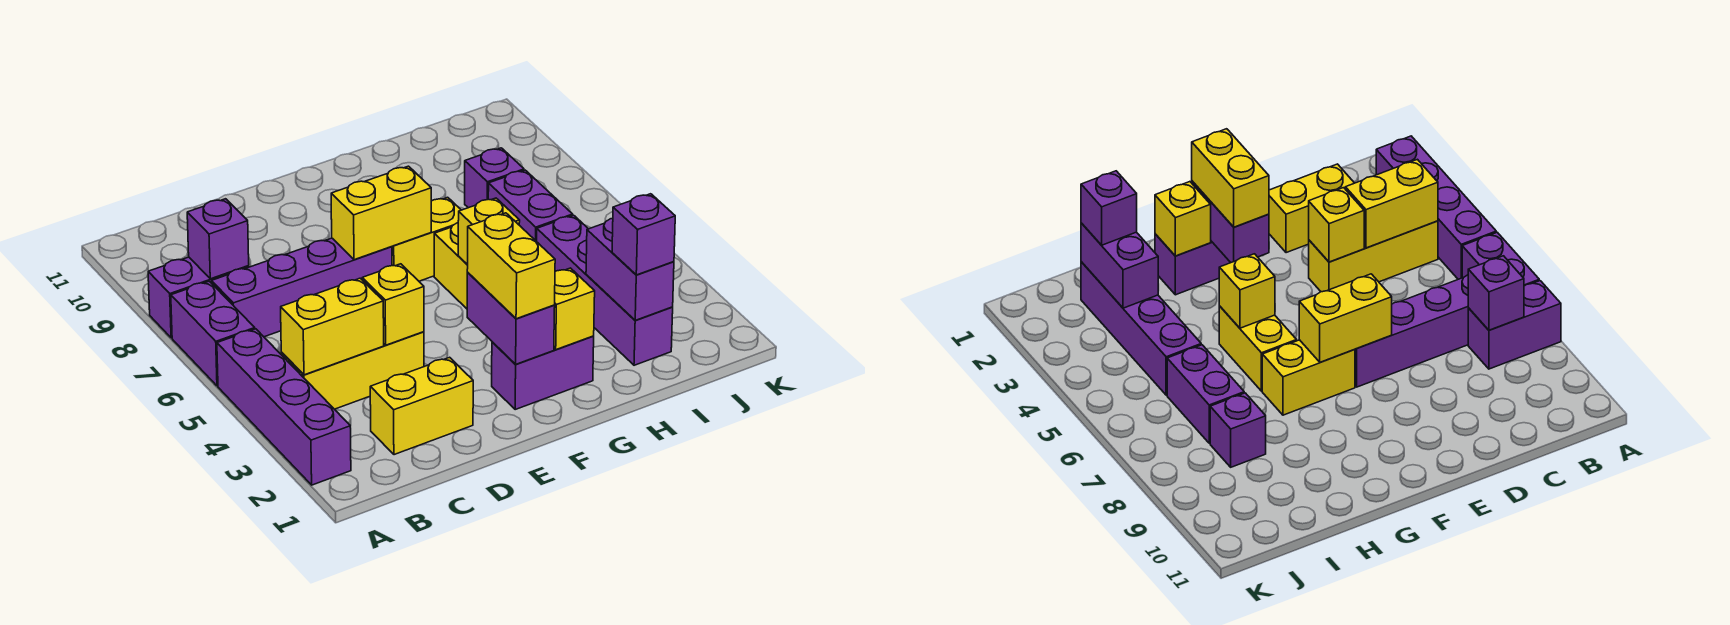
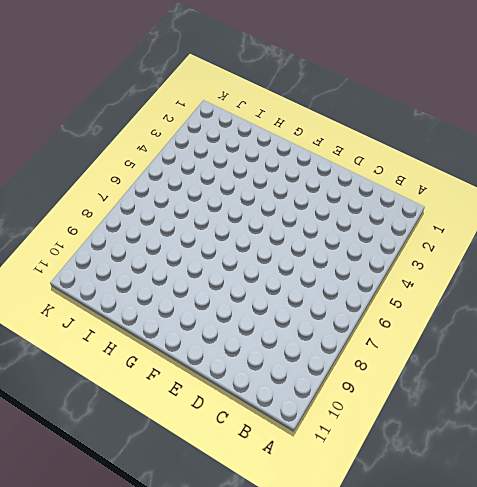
none -> purple 1x4 brick [217,329,351,485]
none -> purple 1x2 brick [171,281,255,386]
none -> purple 1x2 brick [148,257,249,338]

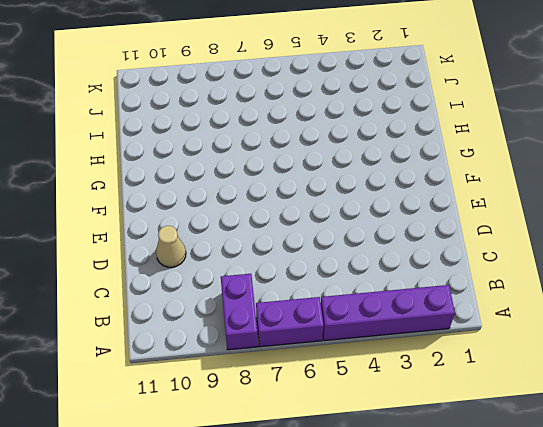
tan 1x1 cone [156,226,186,267] -> none
none -> yellow 1x3 brick [281,332,424,409]
none -> purple 1x4 brick [211,238,392,337]
none -> yellow 1x2 brick [370,357,473,455]

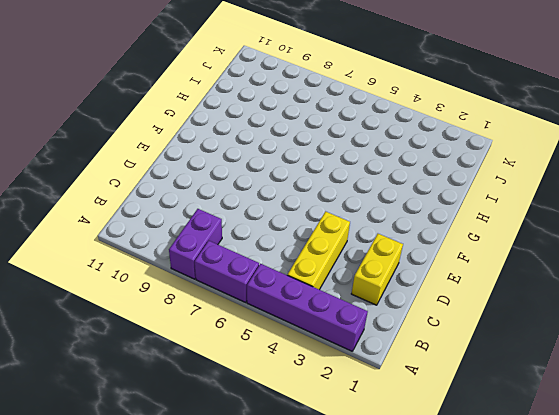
none -> purple 1x4 brick [211,238,392,337]
none -> purple 1x2 brick [492,336,594,409]
none -> yellow 1x2 brick [392,197,461,281]

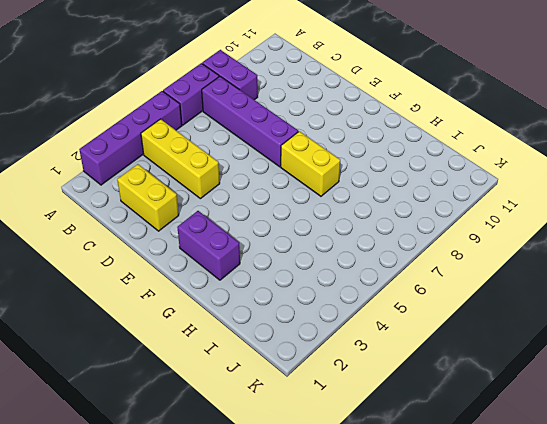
none -> yellow 1x2 brick [434,223,468,309]
none -> purple 1x4 brick [537,215,673,365]
none -> purple 1x2 brick [488,170,573,242]

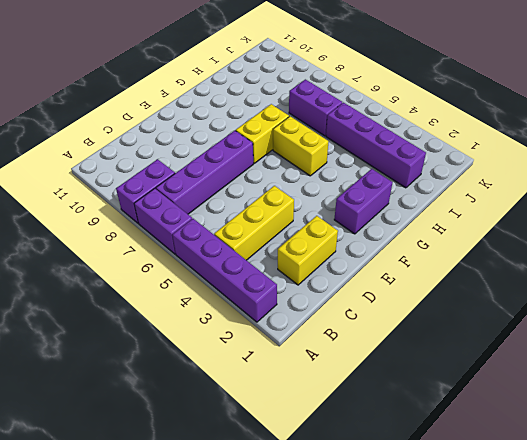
none -> purple 1x1 brick [465,148,524,208]
none -> yellow 1x2 brick [281,278,384,375]
none -> purple 1x1 brick [187,199,249,279]

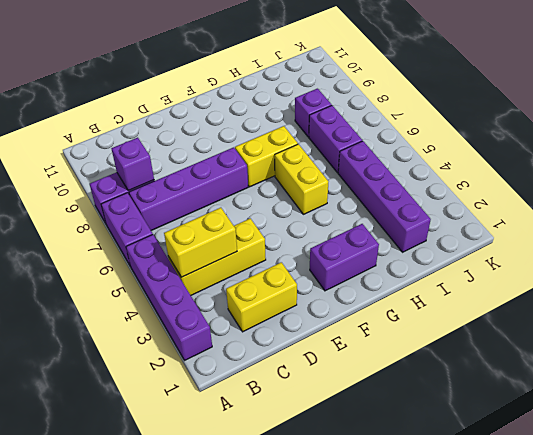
none -> yellow 1x1 brick [362,264,424,345]
none -> yellow 1x2 brick [331,166,431,260]
none -> purple 1x2 brick [467,273,555,364]

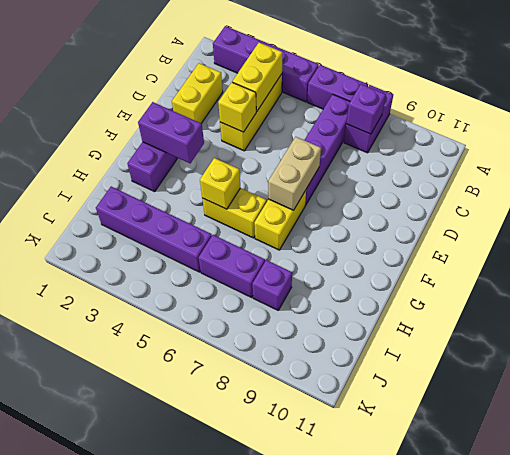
tan 1x2 brick [268,137,321,210] -> yellow 1x2 brick [331,166,431,260]
none -> yellow 1x1 brick [554,268,595,350]
none -> purple 1x2 brick [586,218,674,320]
none -> yellow 1x2 brick [467,213,555,319]

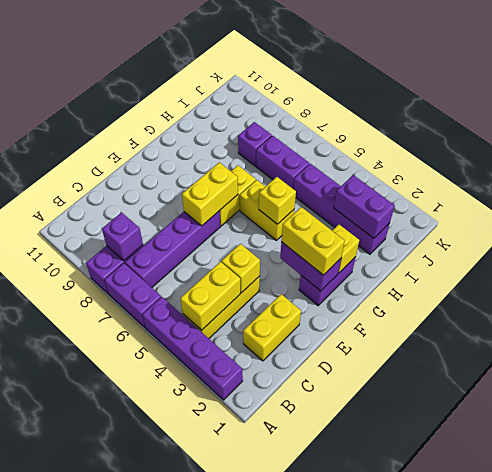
none -> purple 1x1 brick [612,194,675,275]

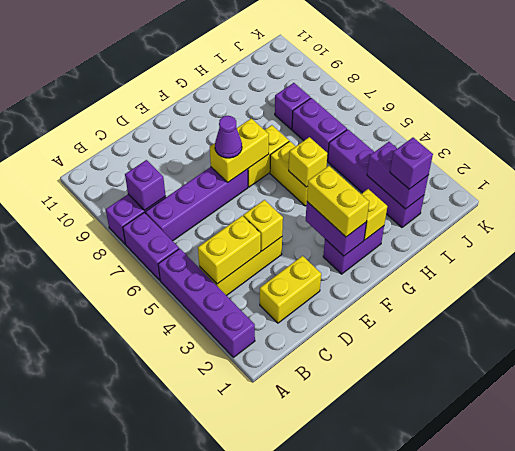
purple 1x1 cone [215,116,242,158] -> none

